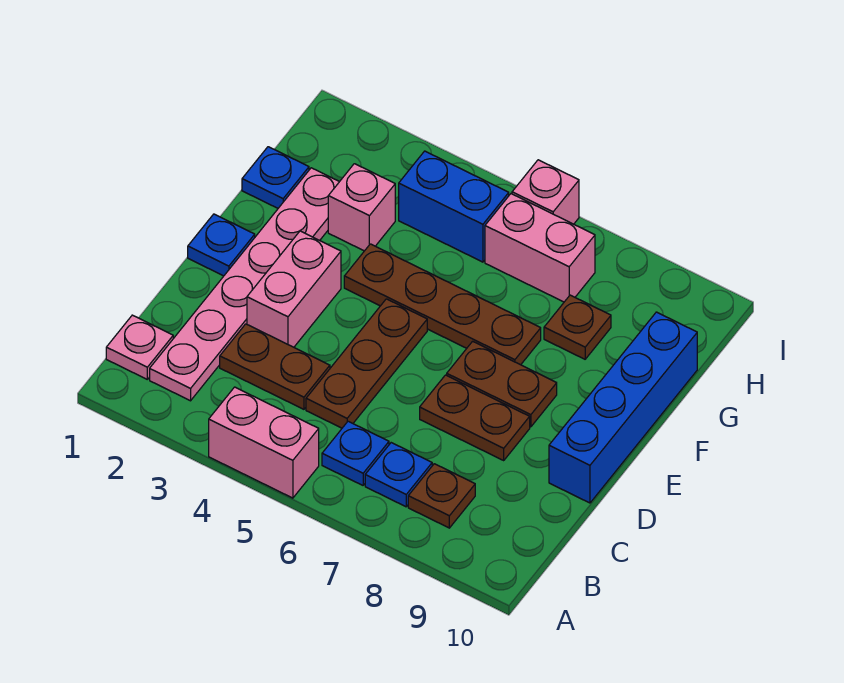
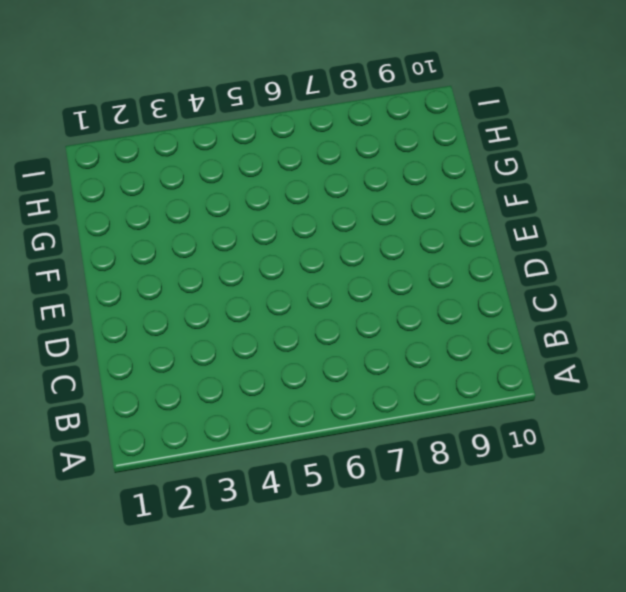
none -> pink 1x2 brick [209,387,319,498]
none -> pink 1x1 plate [106,315,173,379]
none -> pink 1x6 plate [150,168,339,401]

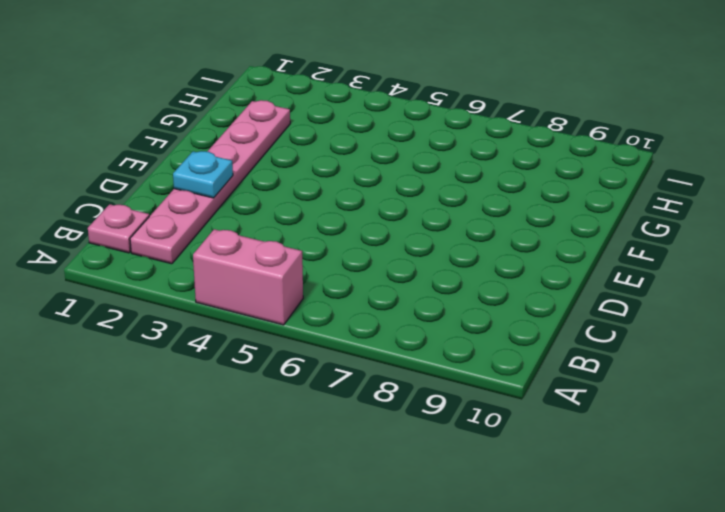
cyan 1x1 plate [173,151,233,198] -> none
none -> blue 1x1 plate [322,421,389,485]
none -> blue 1x1 plate [365,443,432,507]
none -> brown 1x1 plate [408,464,475,528]

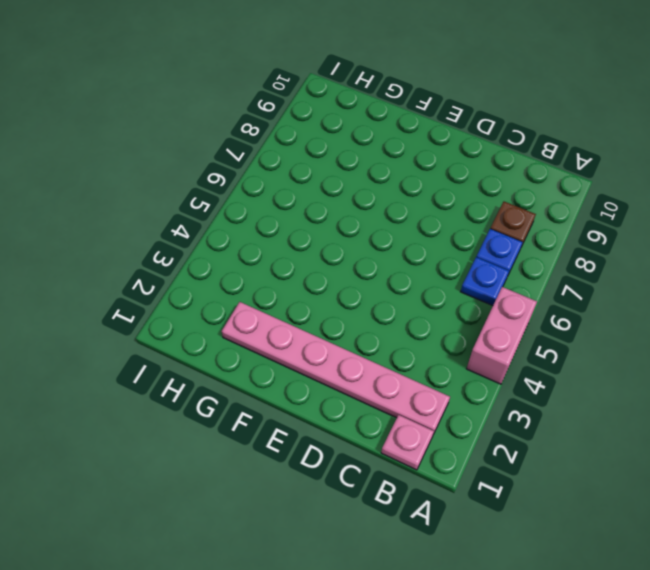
none -> brown 1x2 plate [220,324,330,409]
none -> brown 1x3 plate [306,299,427,428]
none -> pink 1x2 brick [247,231,341,347]

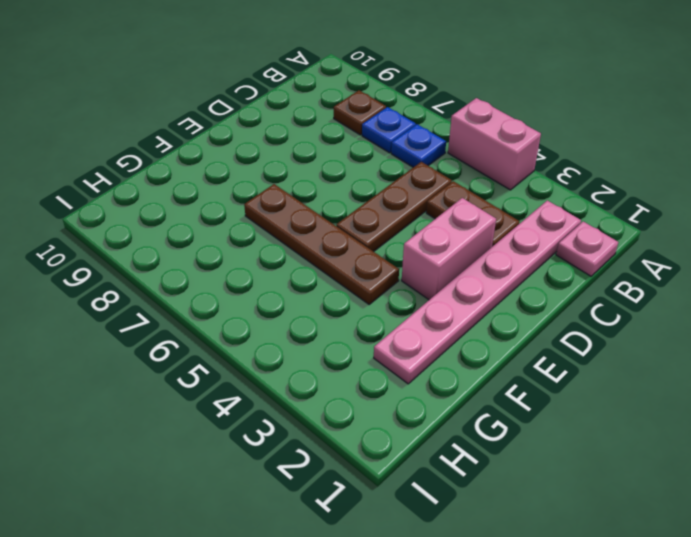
none -> brown 1x2 plate [420,375,530,460]
none -> blue 1x4 brick [549,312,697,503]
none -> blue 1x1 plate [188,214,255,276]

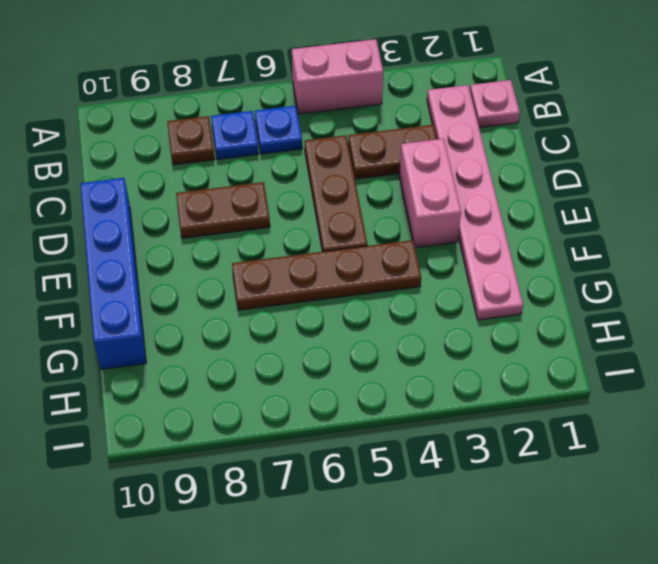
none -> blue 1x1 plate [188,214,255,276]
none -> brown 1x2 plate [447,341,557,427]
none -> blue 1x1 plate [242,147,309,208]

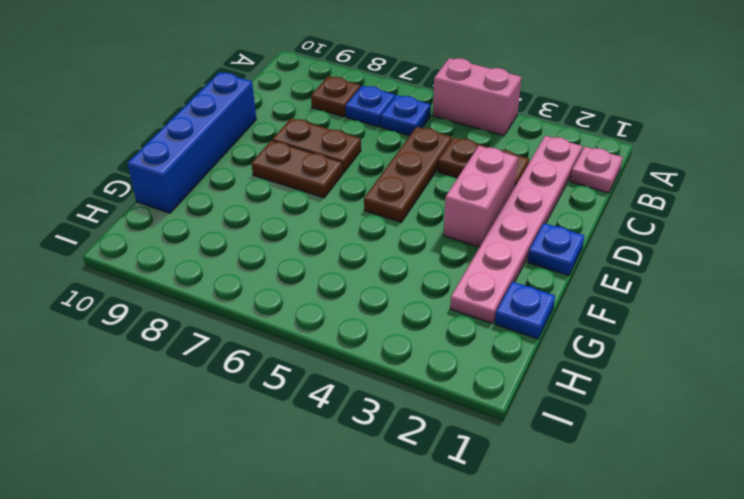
none -> brown 1x4 plate [344,244,541,365]
none -> pink 1x1 brick [328,164,395,251]
none -> brown 1x1 plate [544,295,611,359]

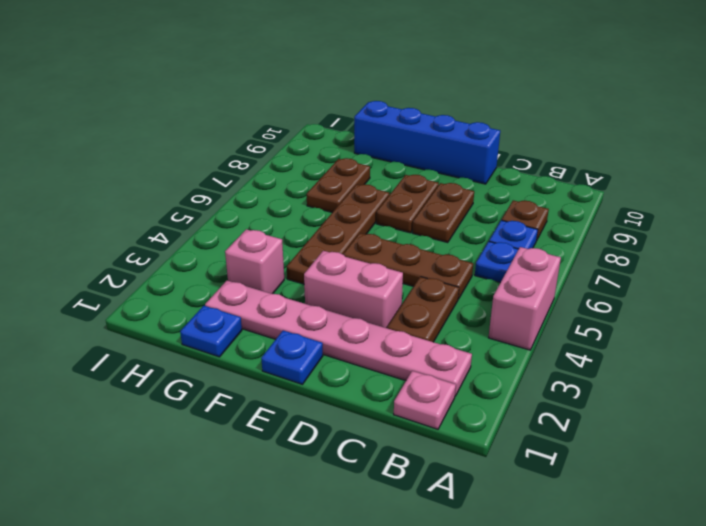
brown 1x2 plate [307,158,370,212] -> brown 1x1 plate [544,295,611,359]
none -> blue 1x2 brick [399,151,509,262]
none -> pink 1x2 brick [485,194,595,302]
none -> pink 1x1 brick [512,160,579,224]

